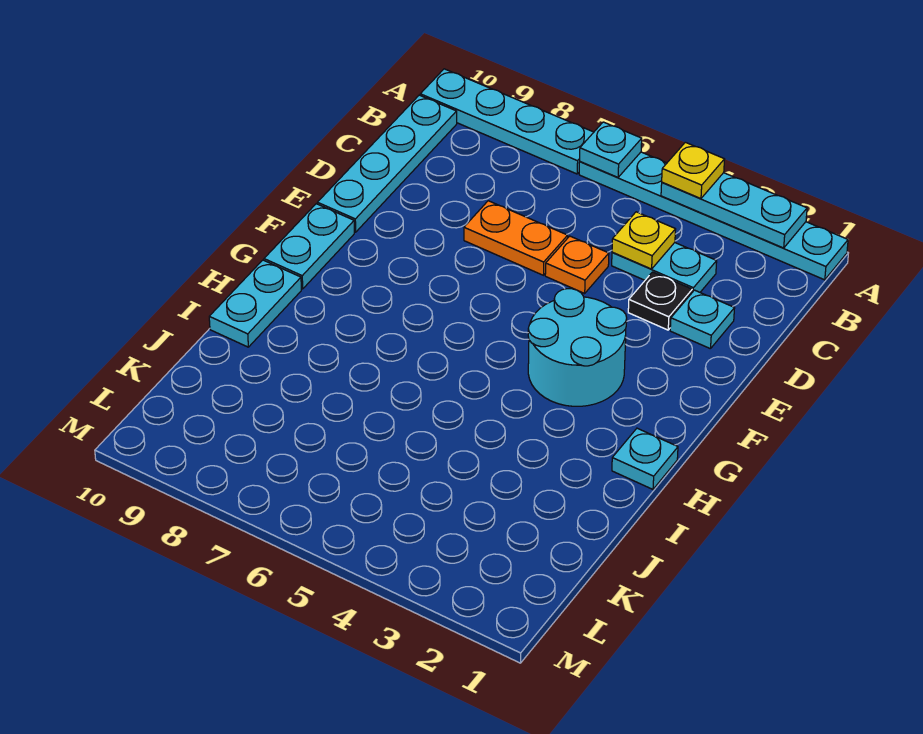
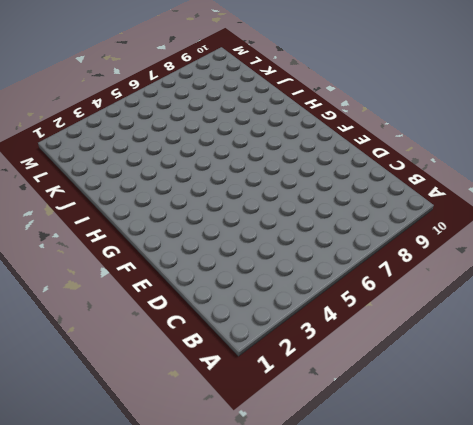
none -> cyan 1x6 plate [579,152,848,280]
none -> cyan 1x4 plate [420,69,594,174]
none -> cyan 1x4 plate [317,95,457,232]

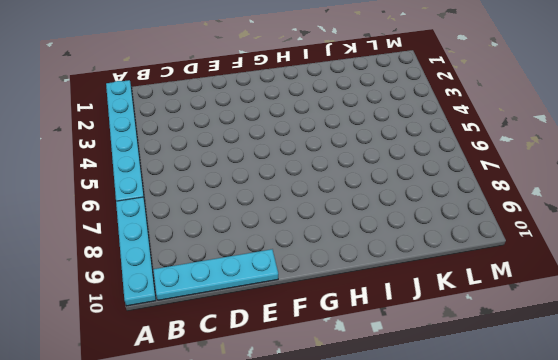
none -> cyan 1x2 plate [612,243,717,292]
none -> cyan 1x1 plate [670,290,735,349]
none -> black 1x1 plate [628,272,692,330]

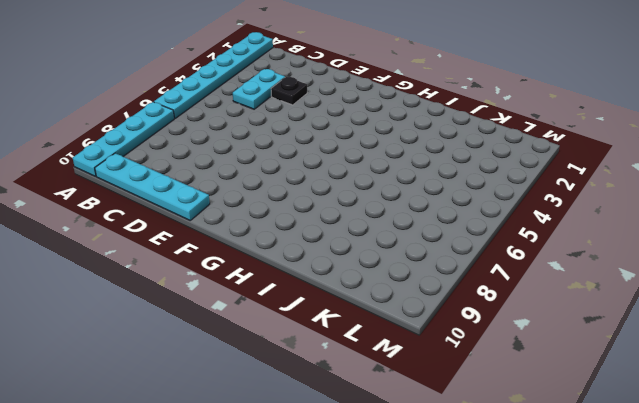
none -> cyan 1x1 plate [670,290,735,349]
none -> orange 1x1 plate [545,236,609,293]
none -> orange 1x2 plate [464,201,568,275]

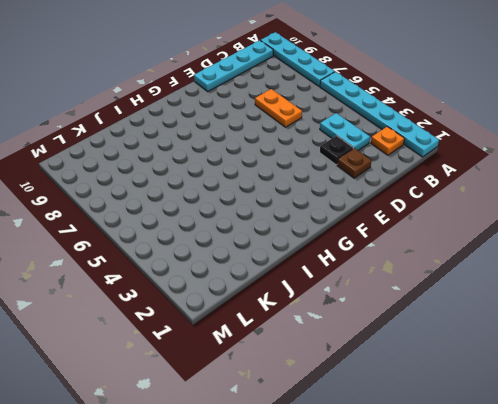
orange 1x1 plate [371,127,405,155] -> orange 1x1 plate moved to [545,236,609,293]
brown 1x1 plate [337,148,372,178] -> cyan 1x1 plate [670,290,735,349]
none -> cyan 2x2 round brick [528,289,627,406]
none -> cyan 1x2 plate [264,204,354,289]
none -> cyan 1x1 plate [612,428,678,489]

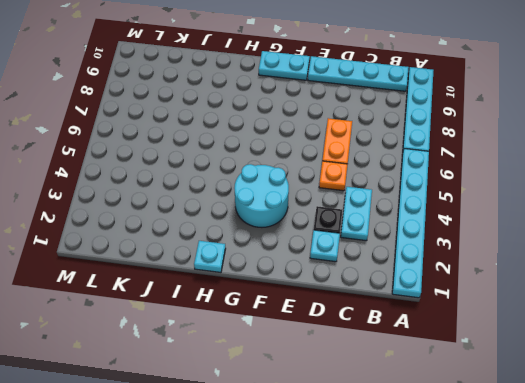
none -> cyan 1x2 plate [209,260,301,347]
none -> cyan 1x3 plate [661,173,807,248]
none -> cyan 1x1 plate [580,122,642,178]

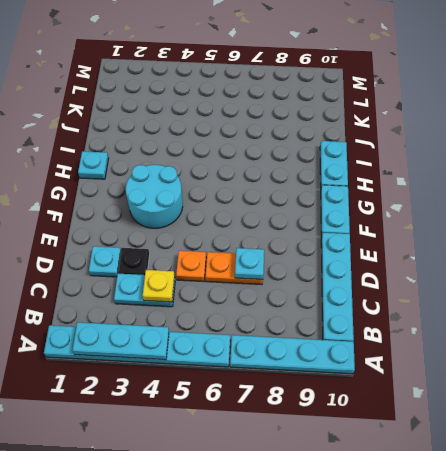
cyan 1x1 plate [235,248,264,280] -> cyan 1x1 plate moved to [580,122,642,178]
none -> yellow 1x1 plate [662,142,725,199]

